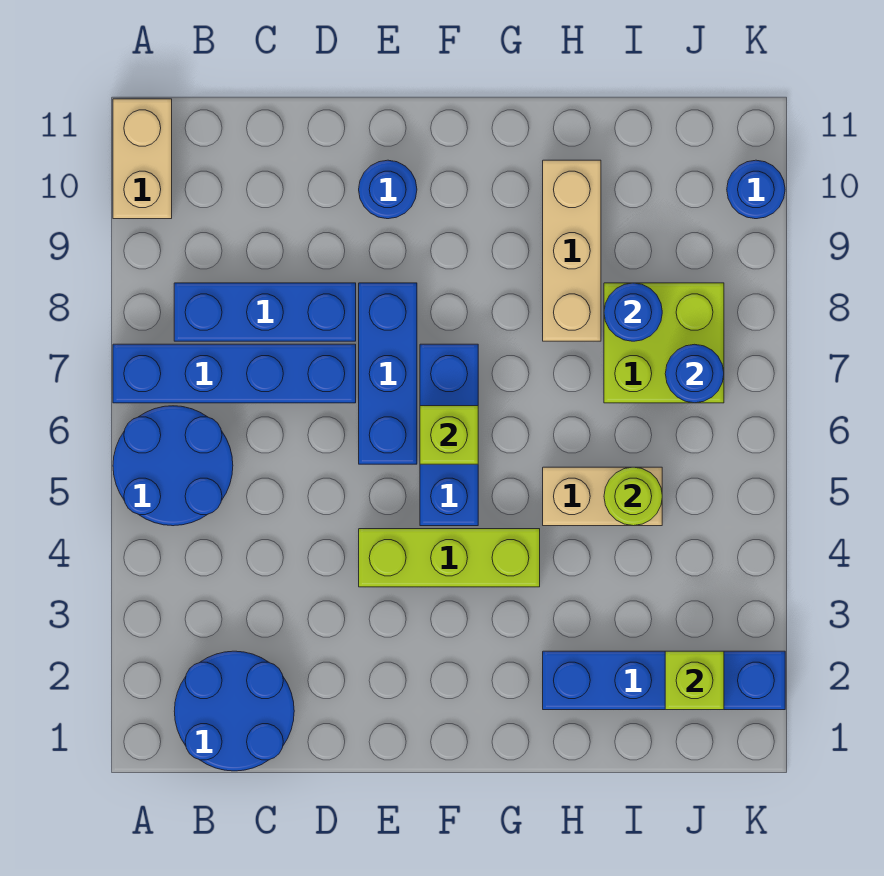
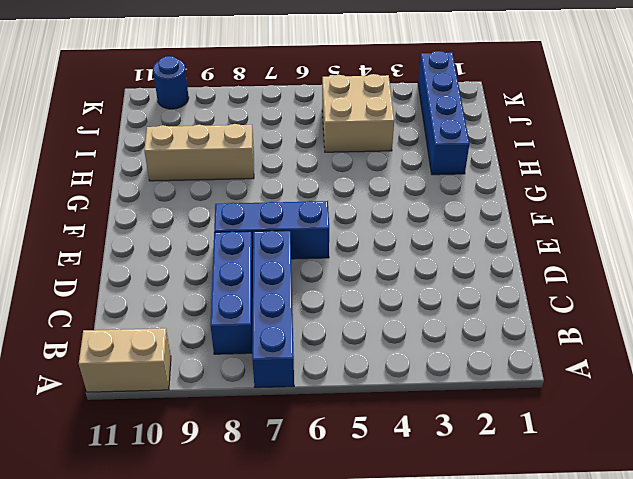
tan 2x2 brick [322,74,394,152] -> tan 1x2 brick [543,467,662,526]
none -> blue 2x2 round brick [113,406,233,526]
none -> blue 2x2 round brick [174,651,294,771]
none -> lime 1x3 brick [359,529,540,587]

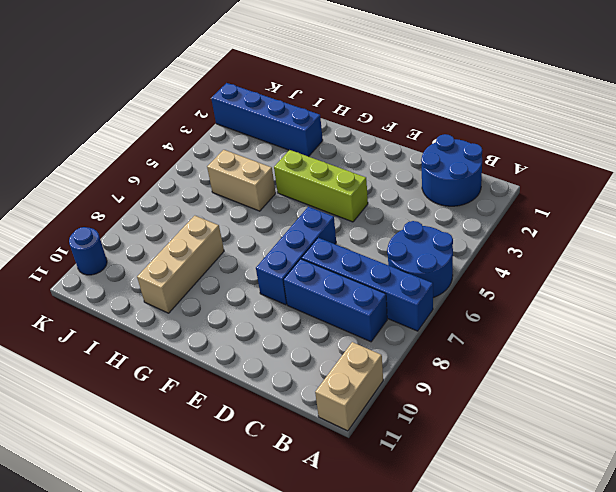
none -> blue 1x1 round brick [359,160,417,219]
none -> blue 1x3 brick [420,344,478,526]
none -> lime 2x2 brick [604,283,724,403]

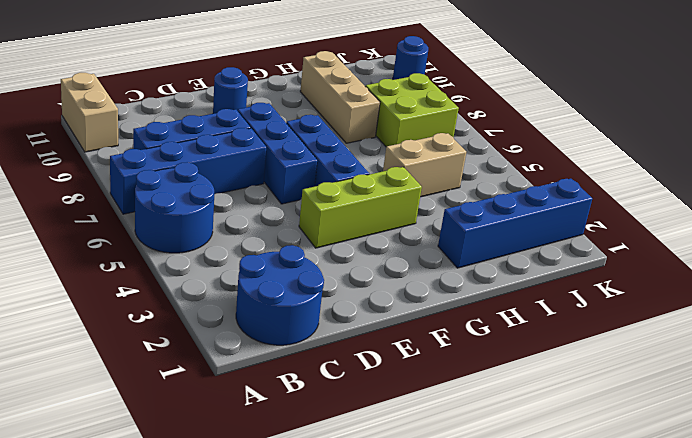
none -> lime 1x1 brick [420,406,478,464]
none -> lime 1x1 round brick [604,467,662,526]
none -> blue 1x1 round brick [604,283,662,341]

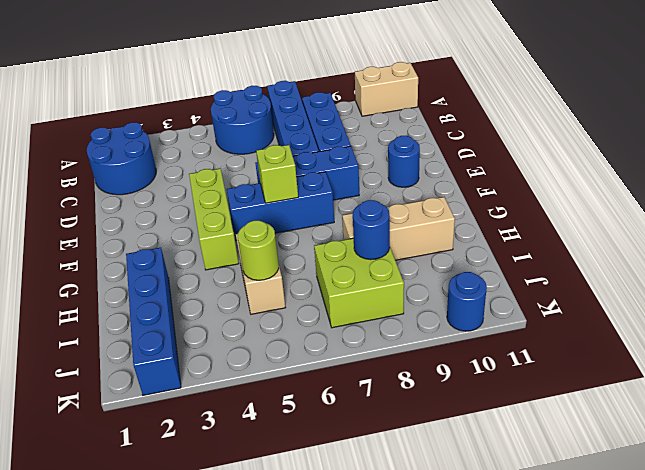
none -> lime 1x1 brick [665,651,724,710]
none -> blue 1x1 round brick [665,344,724,403]

